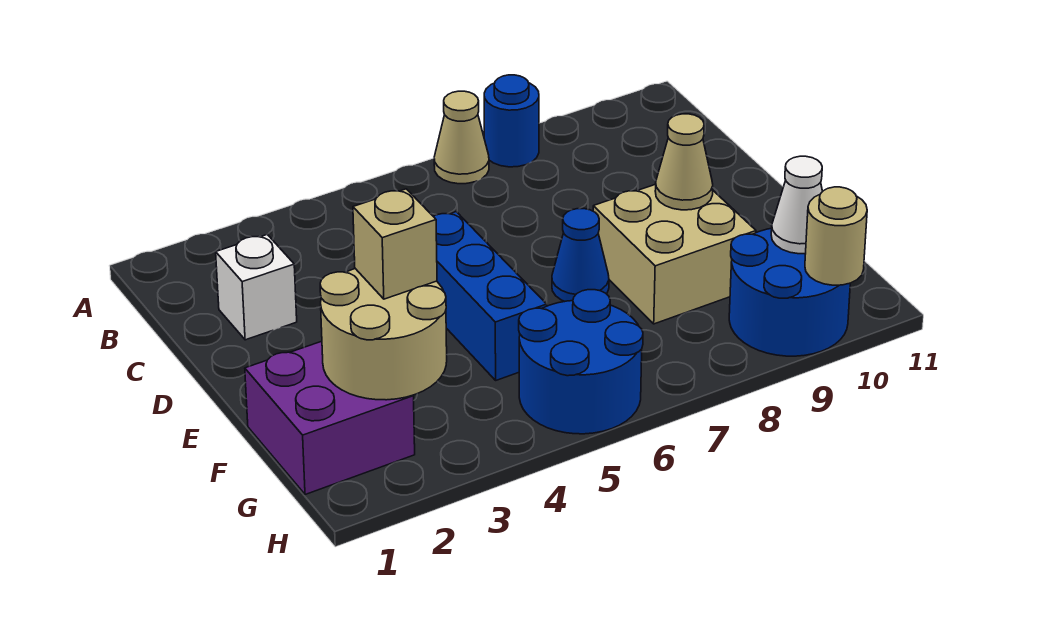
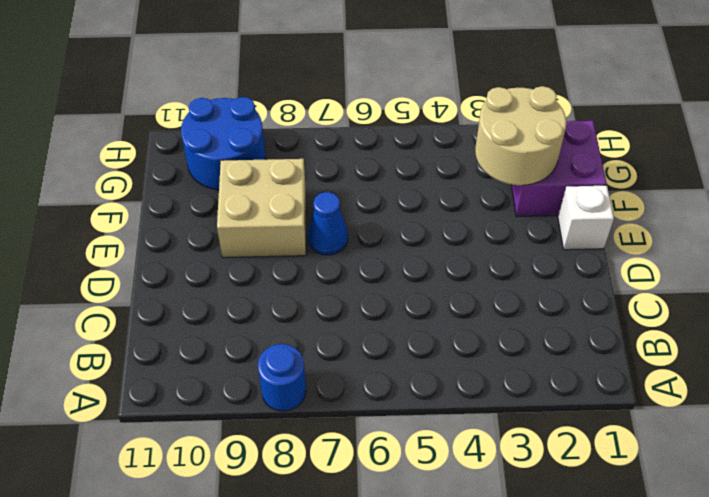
white 1x1 brick [558,185,614,250] -> white 1x1 brick moved to [216,234,297,340]
none -> tan 1x1 cone [434,91,489,184]
none -> blue 1x3 brick [433,212,547,380]
none -> blue 2x2 round brick [519,290,643,434]

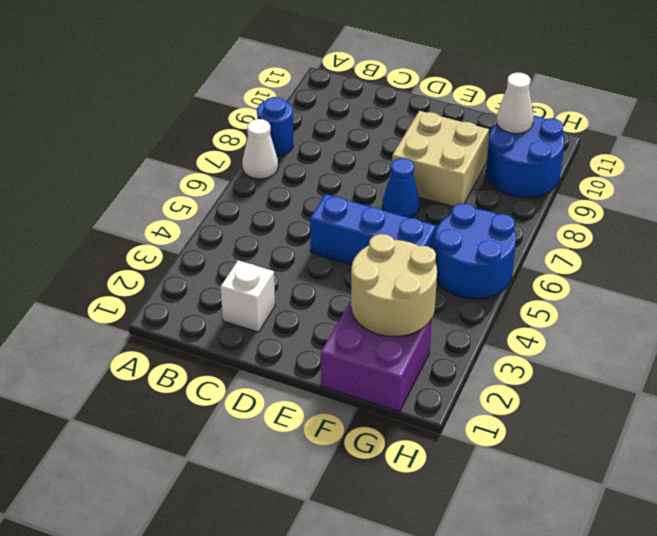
white 1x1 cone [242,119,278,179] -> tan 1x1 cone [434,91,489,184]
none -> tan 1x1 cone [655,114,713,210]
none -> tan 1x1 round brick [805,187,867,285]
none -> tan 1x1 brick [353,189,437,299]

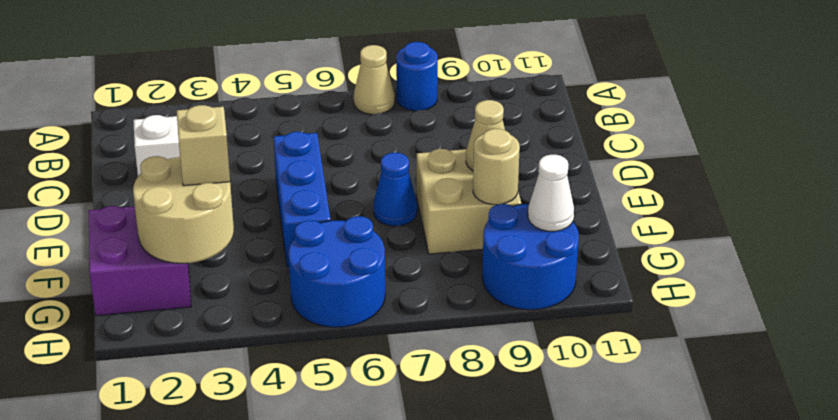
tan 1x1 round brick [473,129,520,205] -> tan 1x1 round brick moved to [805,187,867,285]

